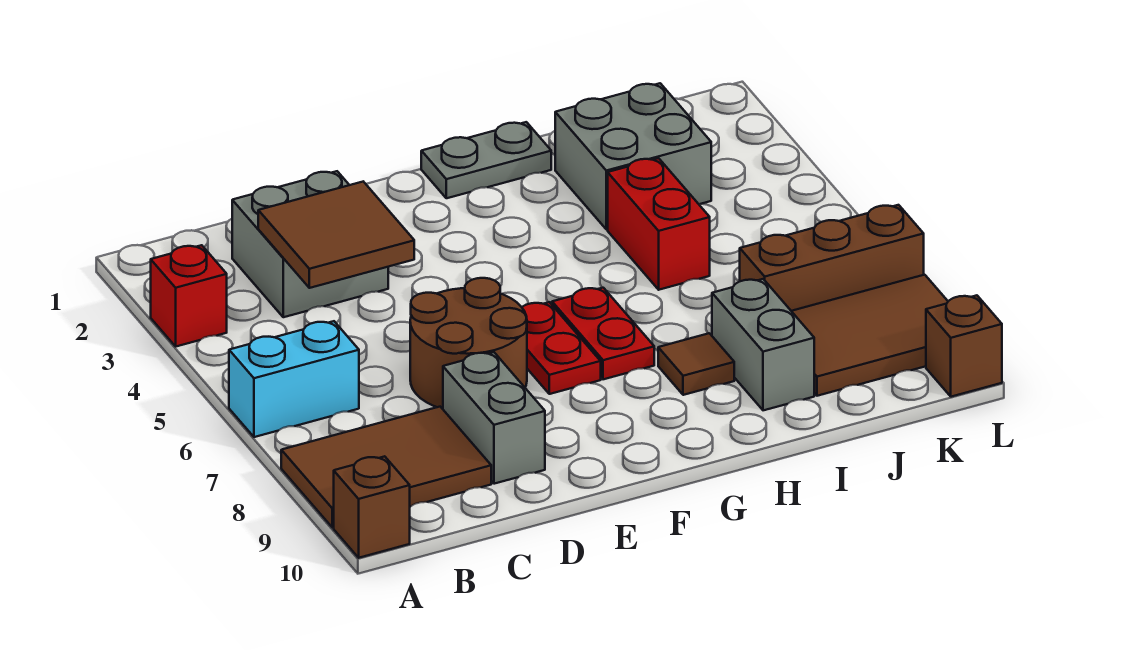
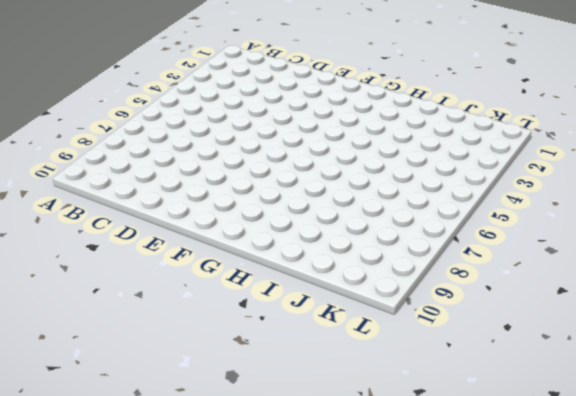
none -> red 1x1 brick [151,245,227,346]
none -> cyan 1x2 brick [229,321,359,437]
none -> brown 2x3 tile [281,407,491,528]

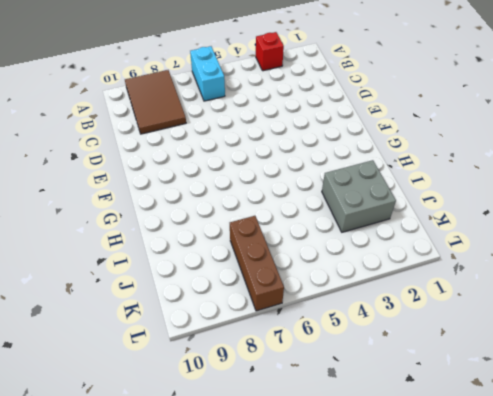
none -> brown 1x1 brick [334,456,410,558]
none -> grey 2x2 brick [232,171,388,317]
none -> brown 2x2 round brick [410,278,527,409]

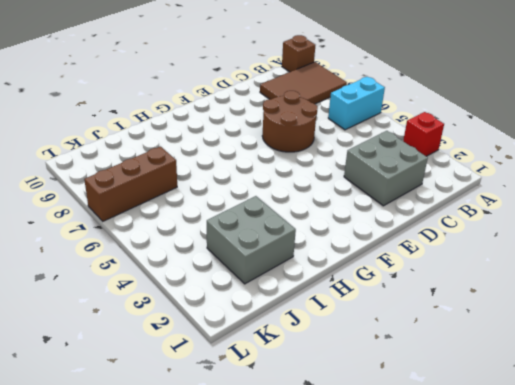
none -> grey 1x2 brick [443,352,545,484]
none -> red 1x2 plate [522,302,601,394]
none -> grey 1x2 plate [421,122,551,198]

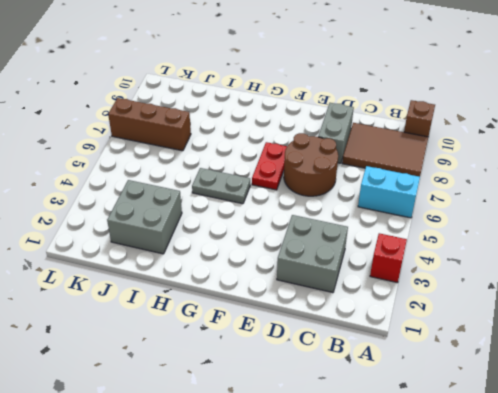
grey 1x2 plate [192,168,250,204] -> grey 1x2 plate moved to [421,122,551,198]
none -> red 1x2 plate [552,288,654,379]
none -> brown 1x1 tile [658,333,734,395]
none -> red 1x2 brick [608,158,710,290]

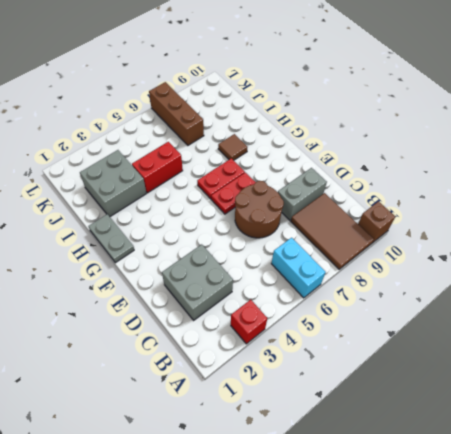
none -> grey 1x2 brick [712,279,814,410]
none -> brown 2x3 tile [792,275,948,396]
none -> brown 1x1 brick [926,295,1002,397]

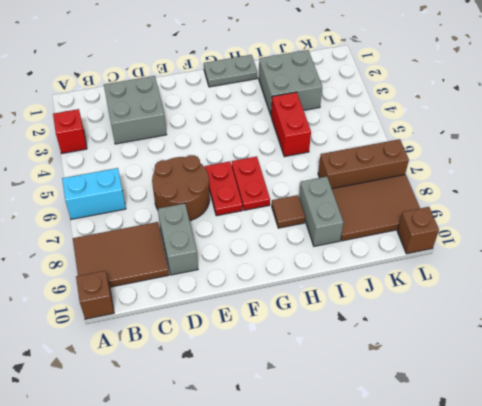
none -> brown 2x2 tile [258,182,414,288]

